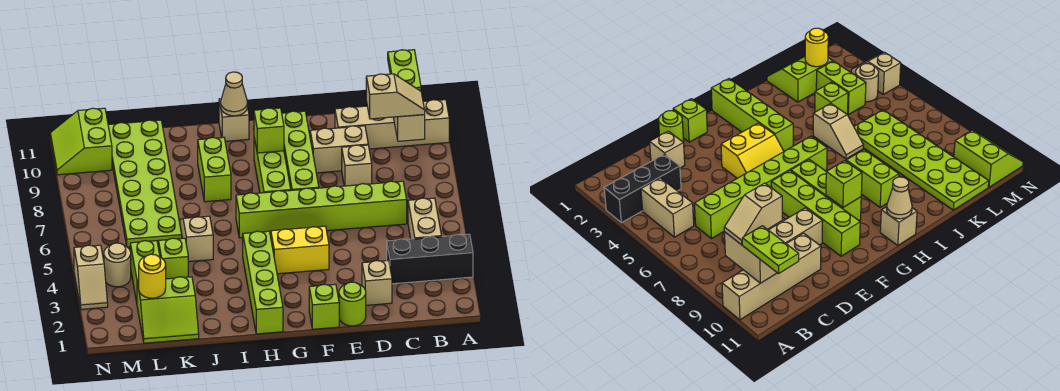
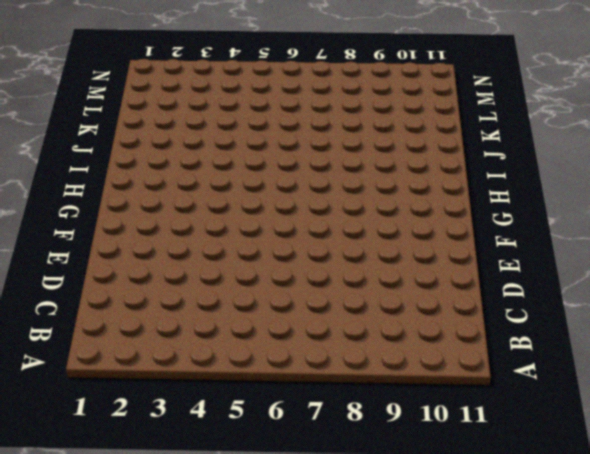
none -> black 1x3 brick [387,234,473,284]
none -> tan 1x4 brick [335,100,449,149]
none -> tan 1x2 brick [408,198,442,239]

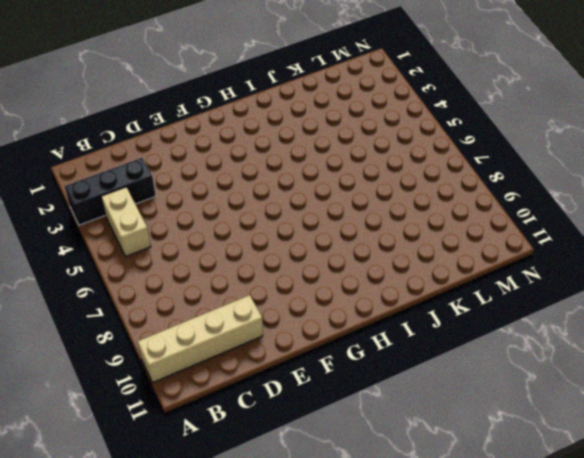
none -> lime 1x6 brick [236,181,407,238]
none -> tan 1x1 brick [362,260,392,305]
none -> tan 1x1 brick [342,145,372,186]

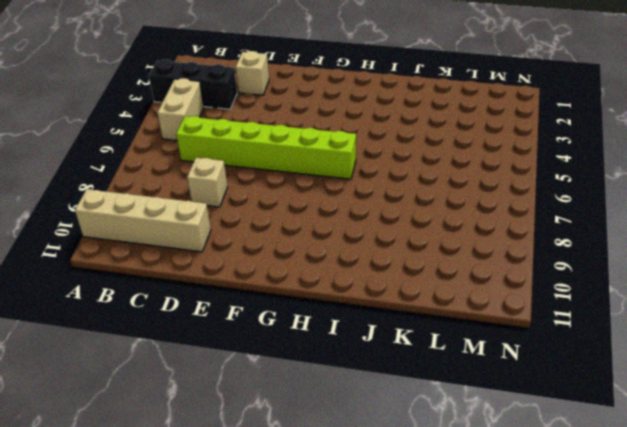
none -> tan 1x2 brick [310,126,368,173]
none -> lime 1x1 round brick [339,282,366,326]
none -> lime 1x1 brick [309,284,339,329]

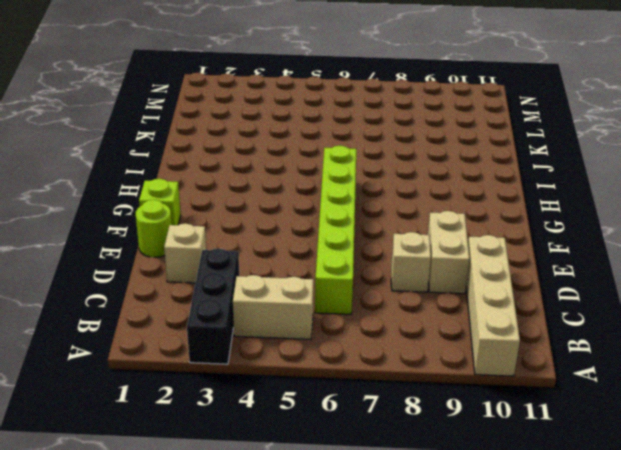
none -> yellow 2x2 slope [270,226,329,274]
none -> lime 1x4 brick [282,111,319,190]
none -> lime 1x3 brick [254,138,291,193]

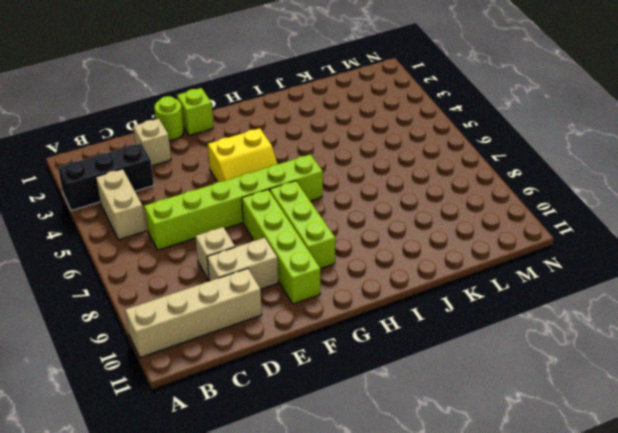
none -> lime 1x4 brick [243,231,283,334]
none -> tan 1x1 brick [219,99,249,141]
none -> lime 1x2 brick [198,138,231,202]

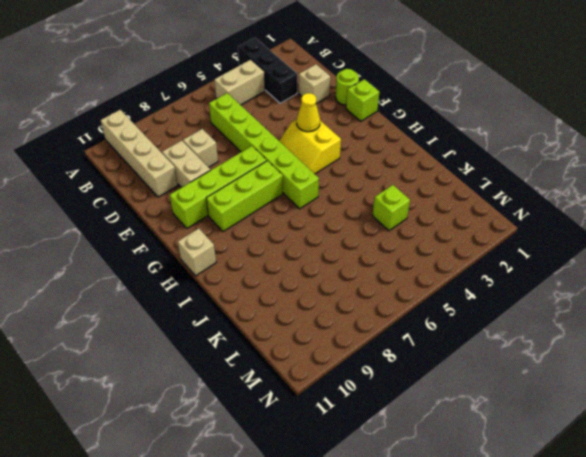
yellow 1x1 cone [297,93,320,132] -> none
none -> lime 1x4 brick [243,231,283,334]
none -> lime 1x2 brick [198,138,231,202]
none -> tan 1x2 slope [180,216,213,262]

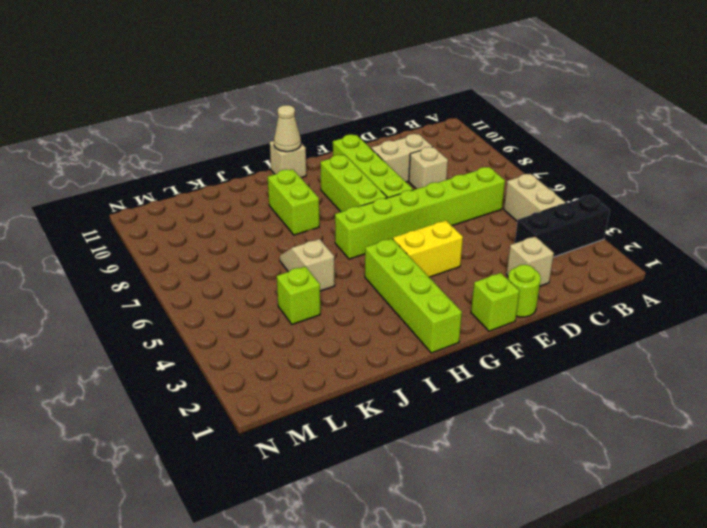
none -> tan 1x4 brick [335,100,449,149]
none -> lime 2x2 slope [137,277,199,343]
none -> lime 2x6 plate [108,120,182,247]

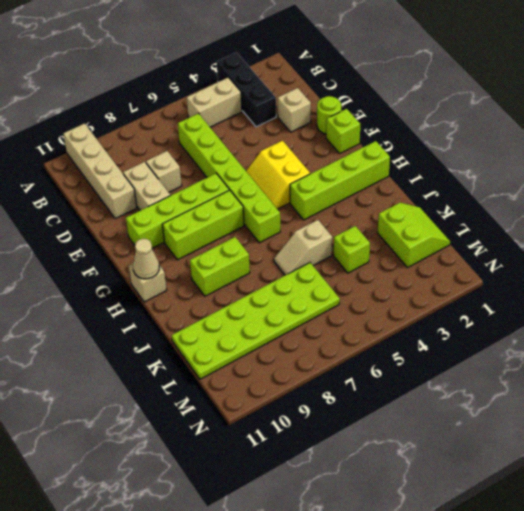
none -> lime 1x2 brick [130,241,160,302]
none -> tan 1x1 round brick [104,243,131,287]
none -> lime 2x2 slope [50,108,112,175]

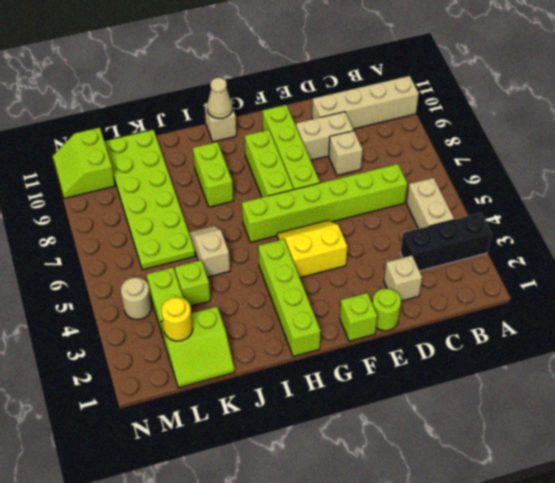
none -> tan 1x2 slope [74,245,108,309]
none -> tan 1x2 brick [394,115,425,141]
none -> lime 1x1 brick [254,108,284,153]

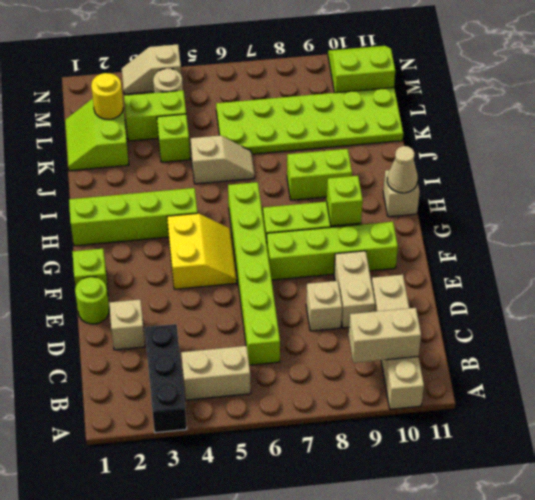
none -> tan 1x2 slope [366,74,425,119]
none -> lime 1x2 plate [388,50,421,91]

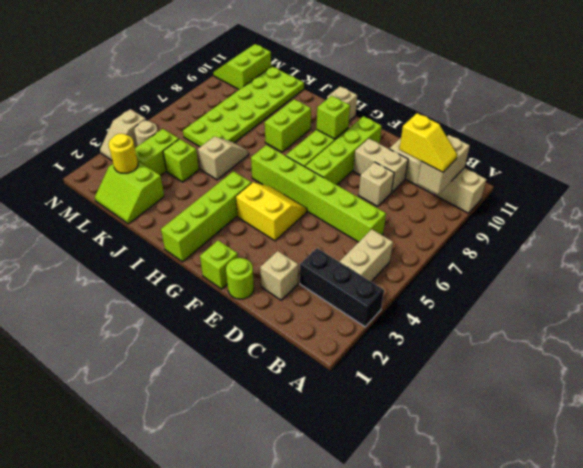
yellow 1x2 slope [399,113,457,172] -> tan 1x2 slope [366,74,425,119]
none -> tan 1x1 cone [221,72,247,116]
none -> lime 1x2 plate [388,50,421,91]

